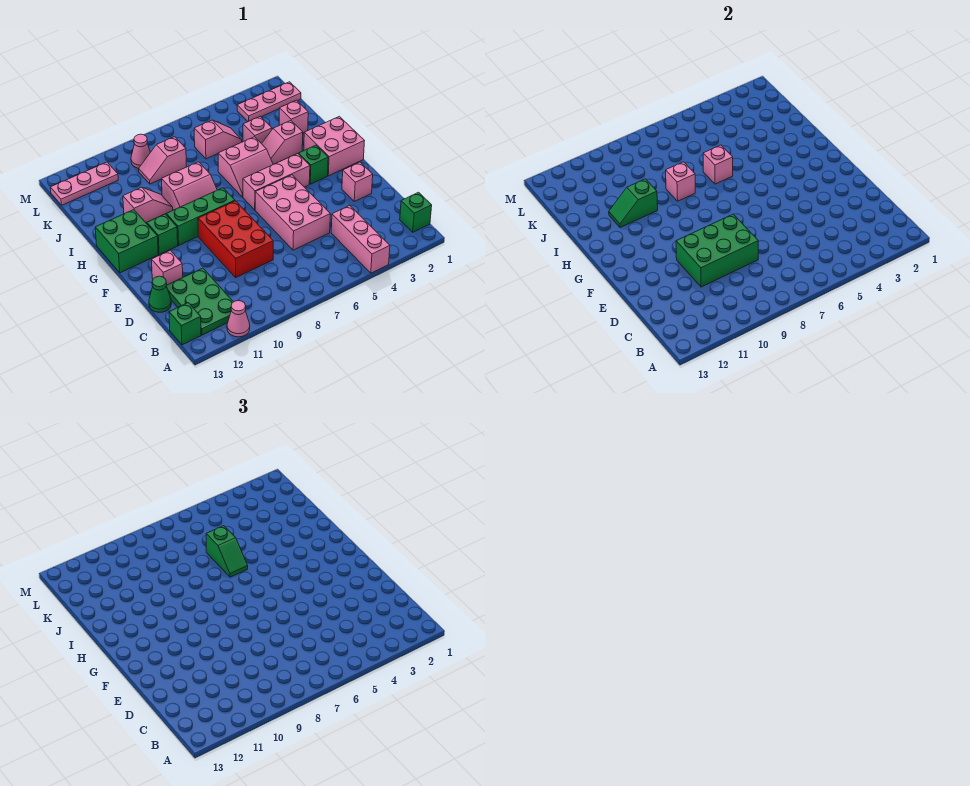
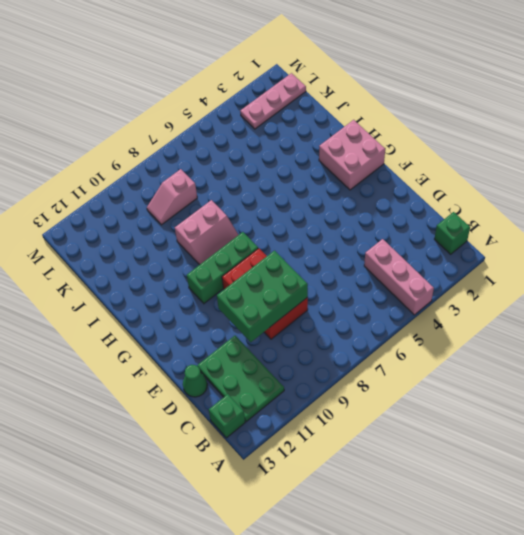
none -> pink 1x1 cone [227,301,250,337]
none -> pink 2x3 brick [255,175,330,250]
none -> pink 1x1 brick [342,162,373,201]
none -> pink 1x1 brick [152,250,183,285]

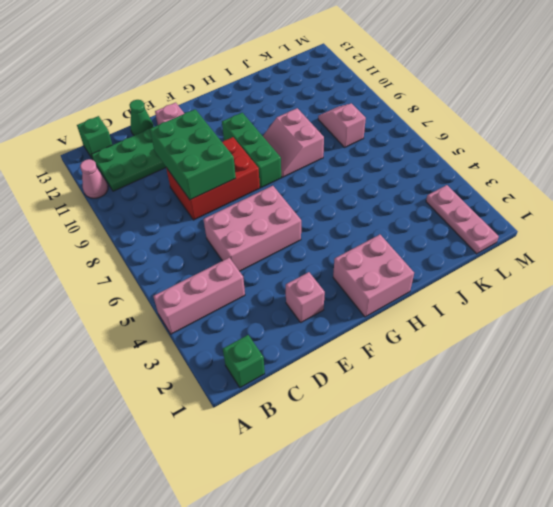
none -> green 1x1 brick [299,145,328,184]
none -> pink 1x3 brick [243,154,310,210]
none -> green 1x1 brick [147,214,178,255]
none -> green 2x2 brick [95,210,158,273]

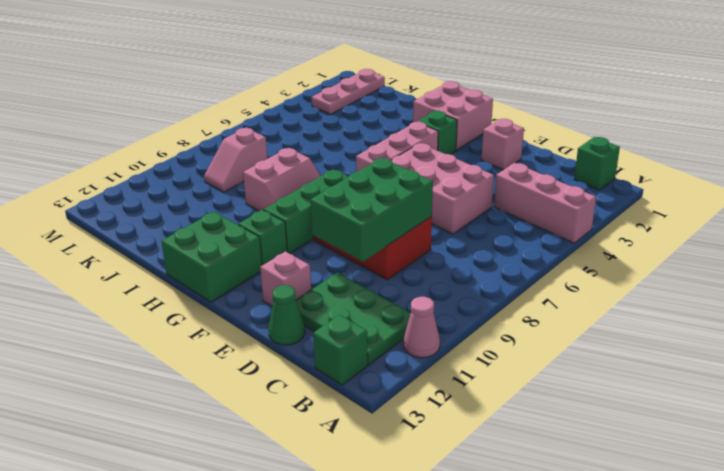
none -> pink 2x2 slope [218,137,273,197]
none -> pink 1x2 slope [262,121,303,164]
none -> pink 1x2 slope [123,187,173,223]
none -> pink 1x1 brick [279,100,308,133]

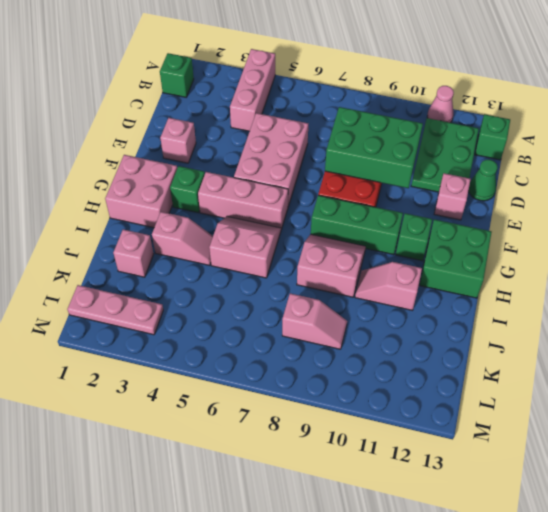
none -> pink 1x1 brick [243,116,272,144]
none -> pink 1x2 slope [194,120,242,159]
none -> pink 1x1 cone [131,134,150,168]
none -> pink 1x3 plate [50,162,118,205]

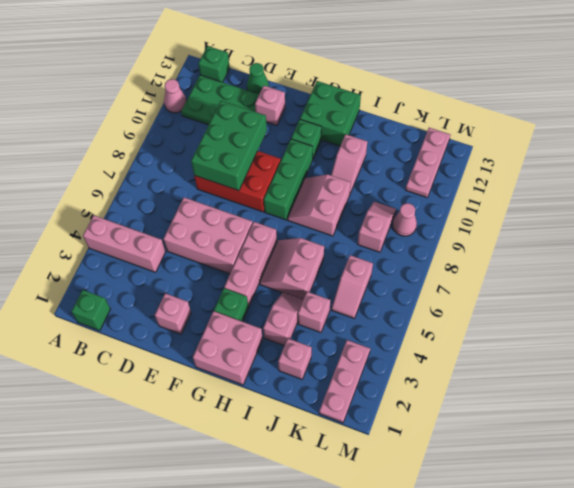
none -> pink 1x1 brick [703,145,733,184]
none -> pink 1x1 brick [666,162,695,201]
none -> green 1x2 slope [609,179,658,227]
none -> green 1x2 slope [206,526,248,577]

